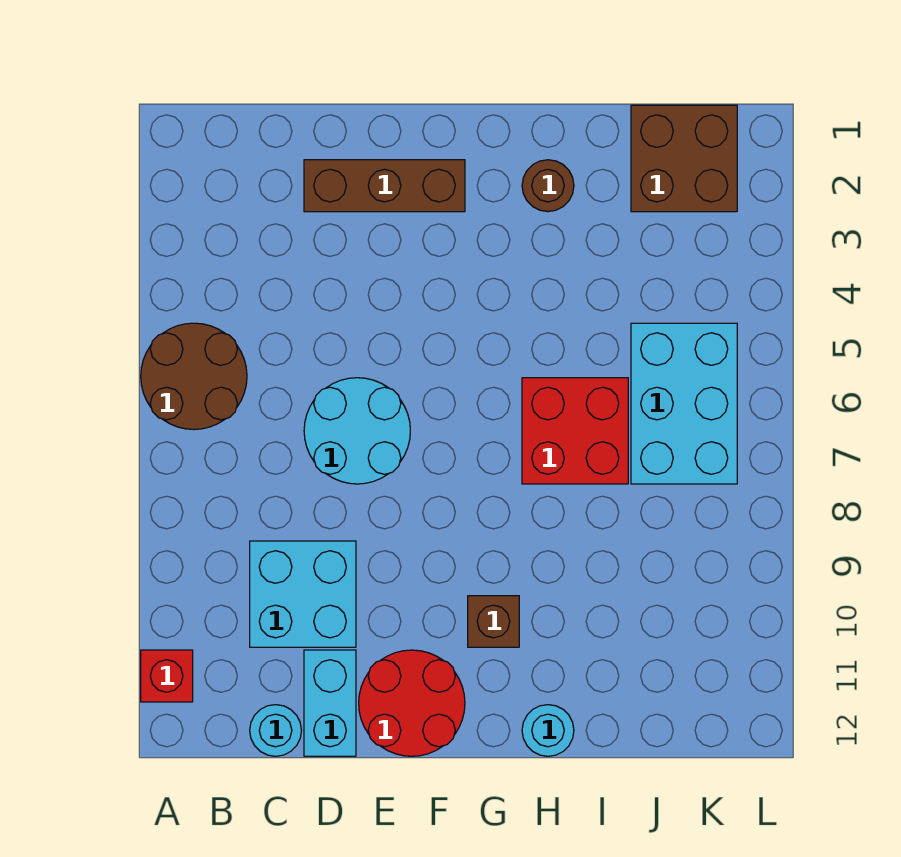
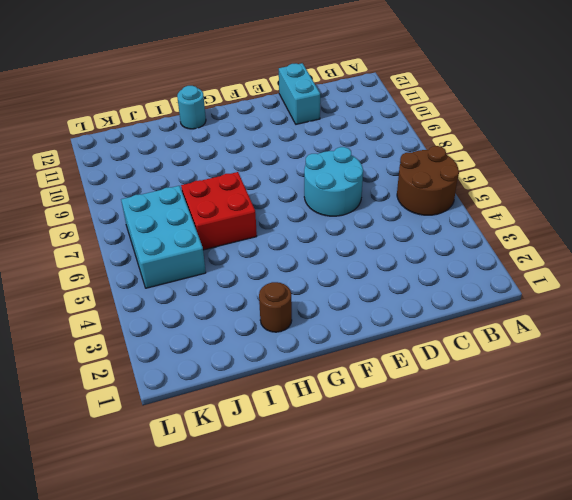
none -> red 1x1 brick [141,650,193,702]
none -> cyan 2x2 brick [250,541,356,647]
none -> cyan 1x1 round brick [250,705,301,756]

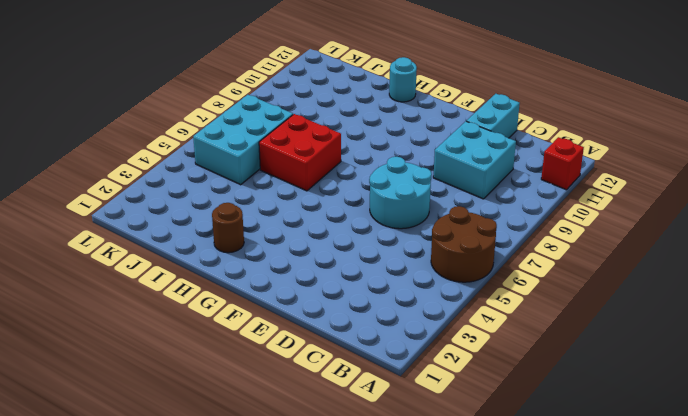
none -> cyan 1x1 round brick [250,705,301,756]
none -> brown 1x3 brick [304,160,465,212]
none -> red 2x2 round brick [359,650,465,756]

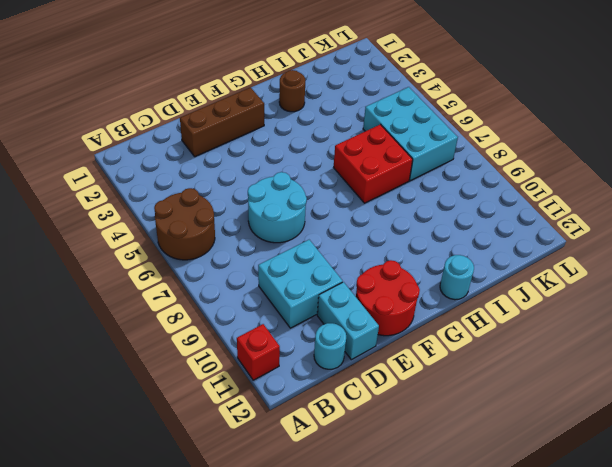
none -> brown 1x1 brick [468,596,519,647]
none -> brown 2x2 brick [631,105,737,212]

